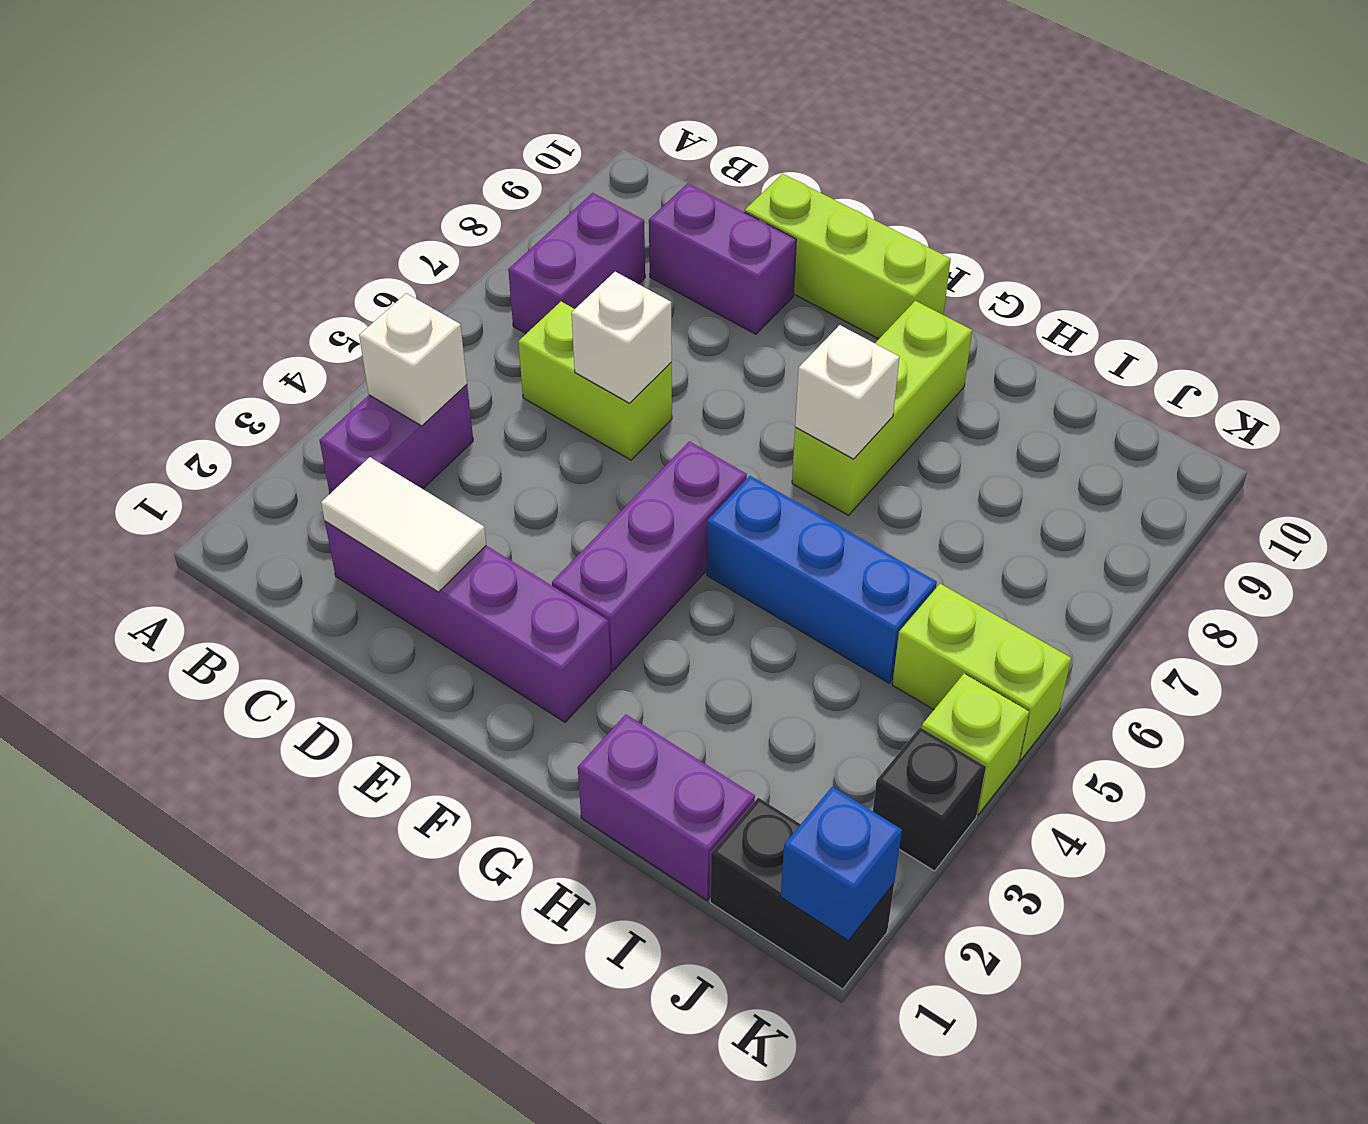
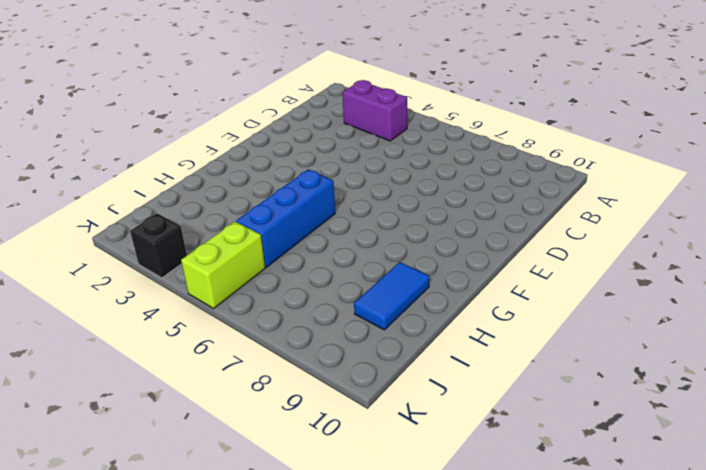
blue 1x2 tile [354,262,429,330] -> none
none -> purple 1x2 brick [508,193,645,333]
none -> purple 1x4 brick [325,521,611,722]
none -> lime 1x2 brick [518,302,672,460]

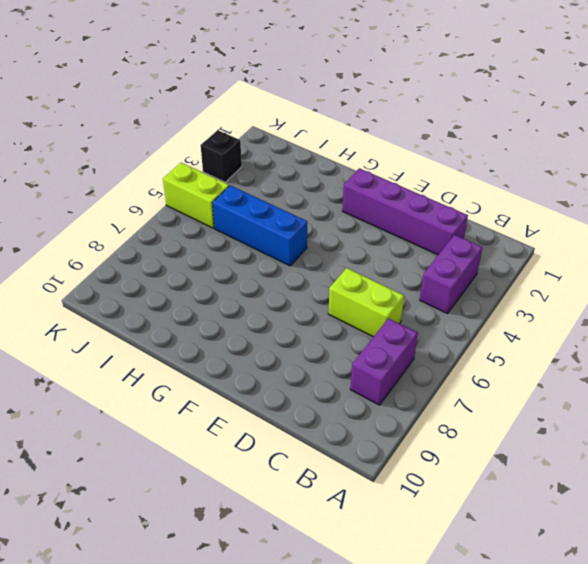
none -> purple 1x2 brick [649,183,796,334]
none -> lime 1x3 brick [745,174,951,339]
none -> purple 1x3 brick [552,441,747,671]

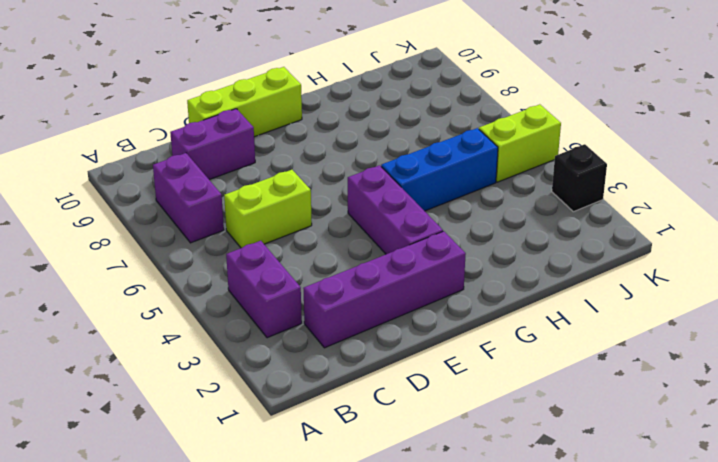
none -> lime 1x3 brick [792,301,972,515]
none -> purple 1x2 brick [578,714,755,900]
none -> black 1x2 brick [710,798,894,989]

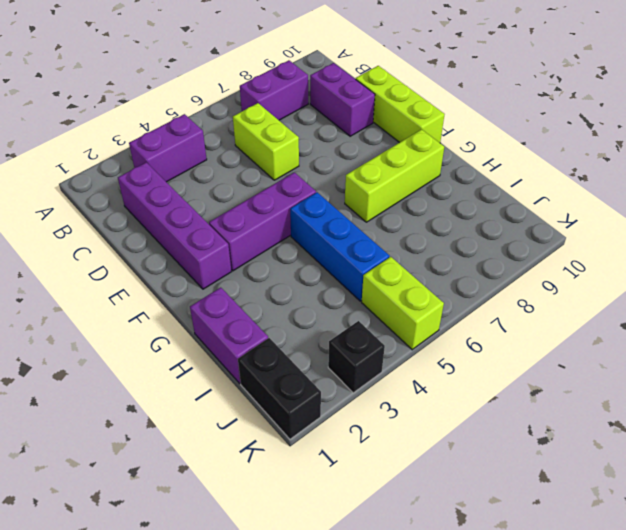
none -> lime 1x1 brick [922,674,1029,815]
none -> white 1x1 brick [359,293,467,426]
none -> white 1x2 tile [321,457,486,592]

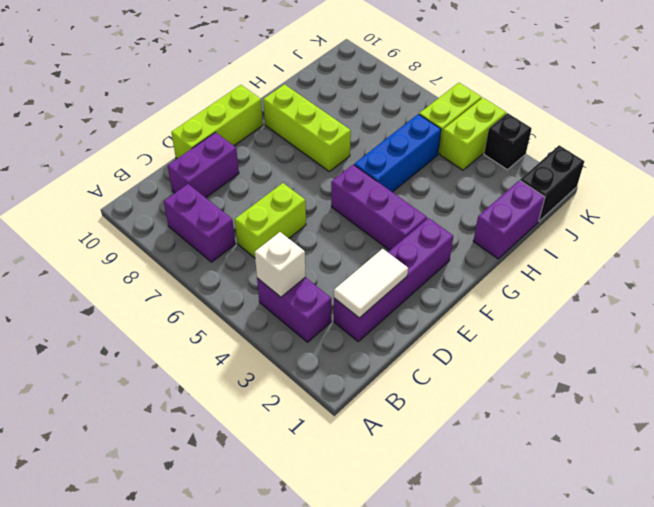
lime 1x2 brick [440,98,506,170] -> lime 1x1 brick [922,674,1029,815]
none -> white 1x1 brick [571,272,672,403]
none -> white 1x1 brick [795,325,899,459]
none -> blue 1x1 brick [781,787,902,940]

